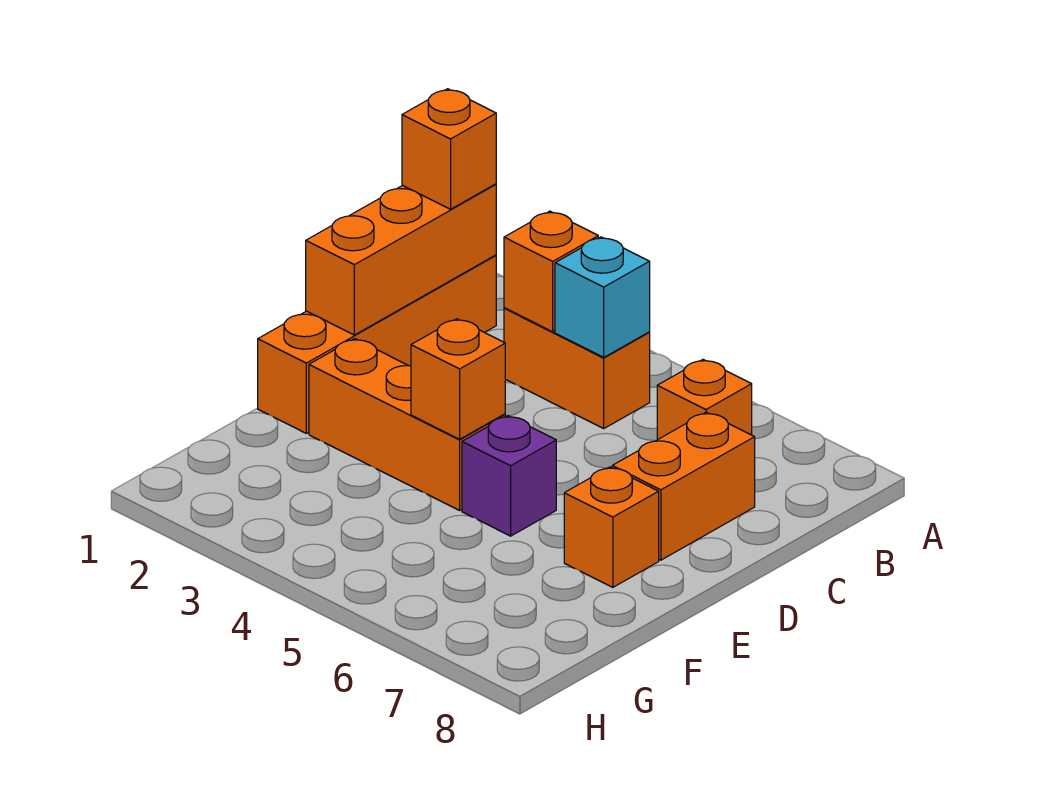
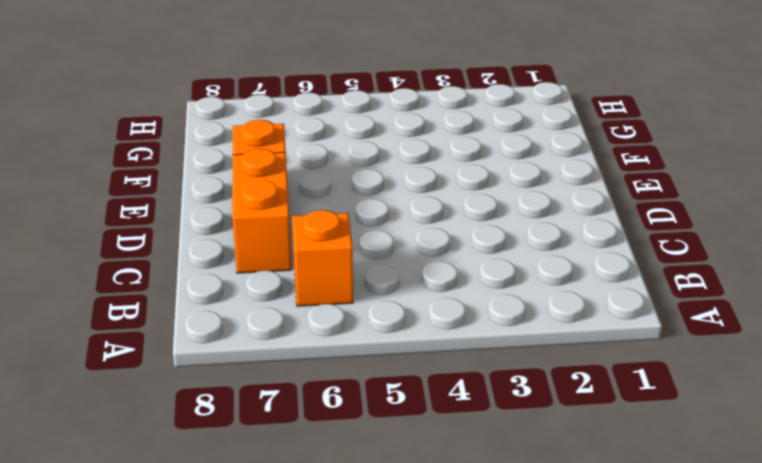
none -> orange 1x4 brick [258,255,496,433]
none -> orange 1x2 brick [504,308,650,428]
none -> orange 1x3 brick [309,339,506,510]

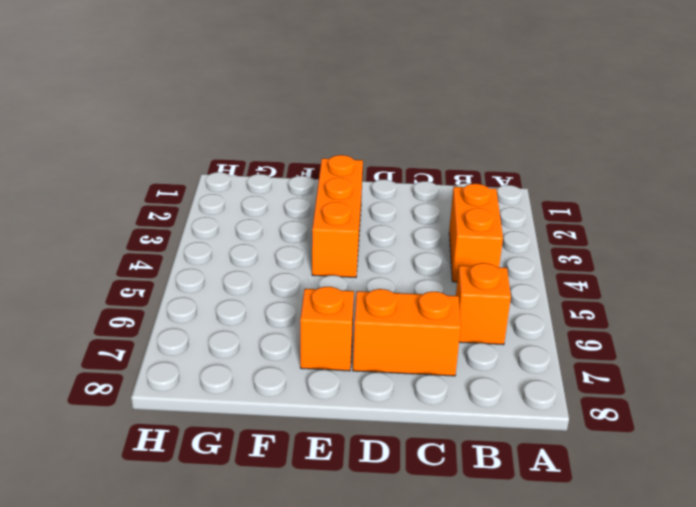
none -> orange 1x4 brick [258,255,496,433]
none -> purple 1x1 brick [462,416,556,536]
none -> orange 1x3 brick [306,184,496,335]

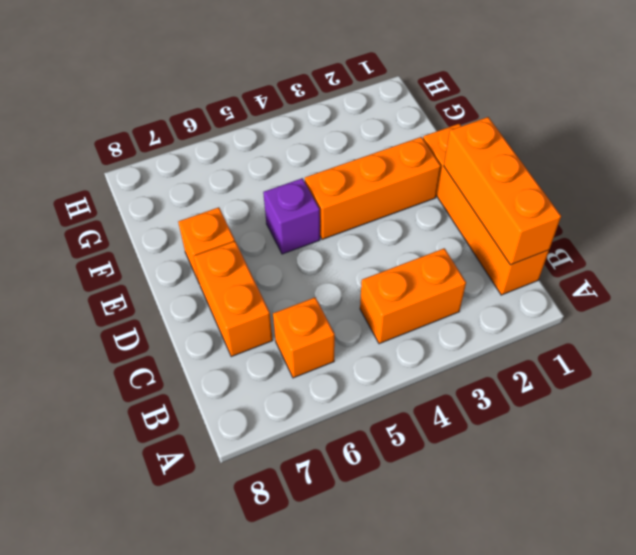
none -> orange 1x1 brick [504,211,598,332]
none -> cyan 1x1 brick [555,237,650,357]
none -> orange 1x1 brick [411,319,505,439]

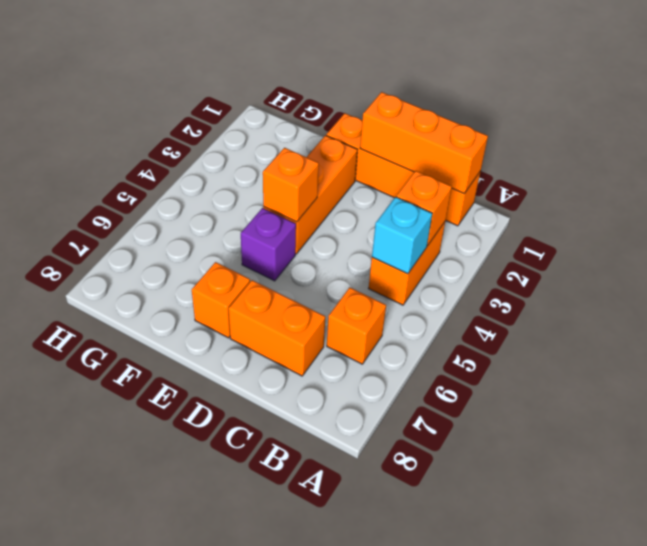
none -> orange 1x1 brick [402,89,496,209]

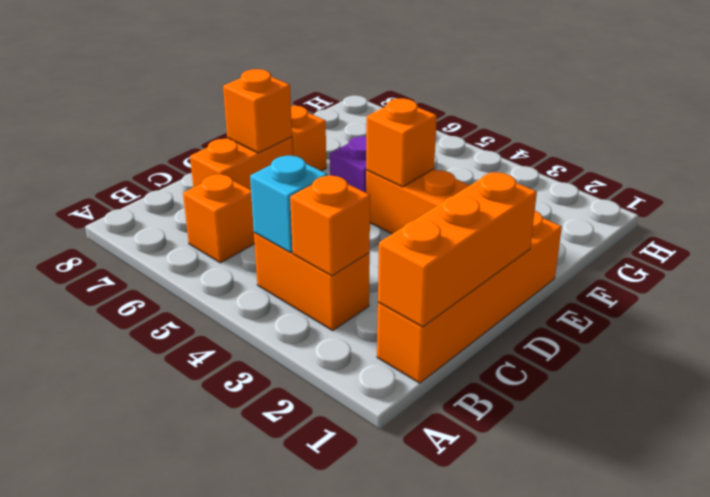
orange 1x1 brick [223,69,292,153] -> orange 1x1 brick moved to [402,89,496,209]

